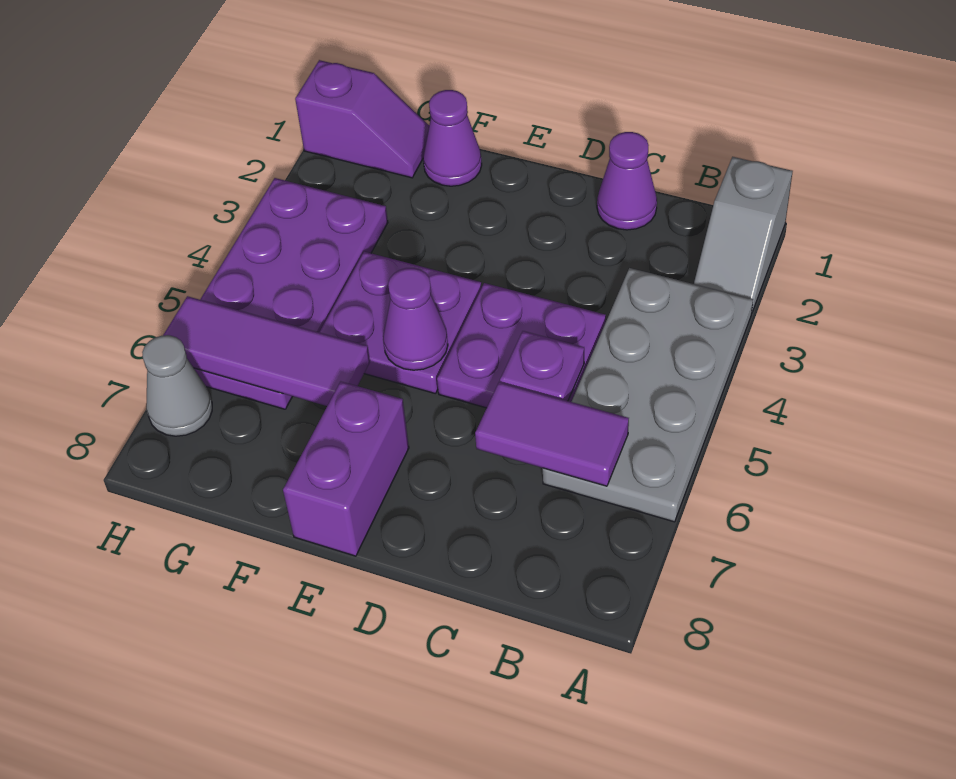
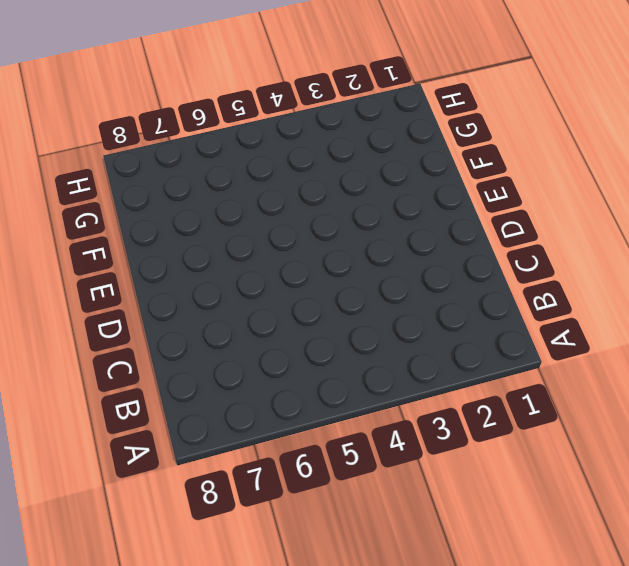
none -> grey 1x2 slope [694,157,793,312]
none -> grey 2x4 plate [543,268,753,522]
none -> purple 1x1 cone [597,132,657,230]

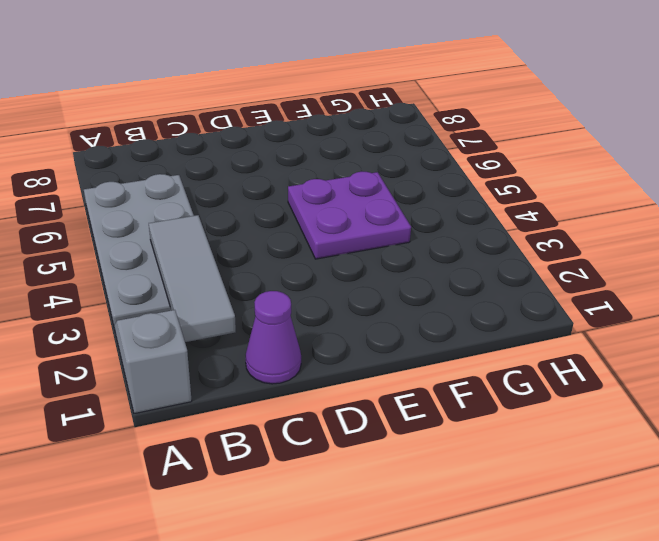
grey 1x3 tile [149,215,236,342] -> none
none -> purple 2x2 plate [437,283,606,408]
none -> purple 1x2 brick [283,382,409,556]
none -> purple 1x1 cone [423,90,482,186]

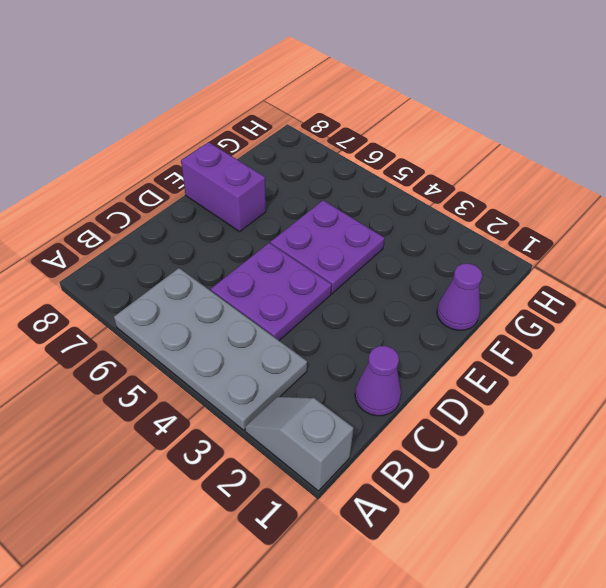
none -> purple 1x2 slope [295,60,429,178]
none -> purple 2x4 plate [194,178,388,409]
none -> grey 1x1 cone [142,335,212,436]

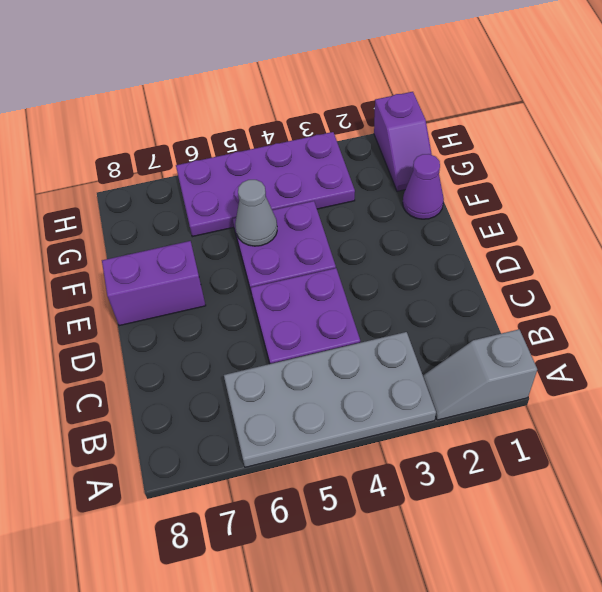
grey 1x1 cone [235,180,277,246] -> grey 1x1 cone moved to [142,335,212,436]
none -> purple 1x1 cone [597,132,657,230]
none -> purple 1x2 tile [475,382,629,486]
none -> purple 1x1 plate [500,331,584,401]

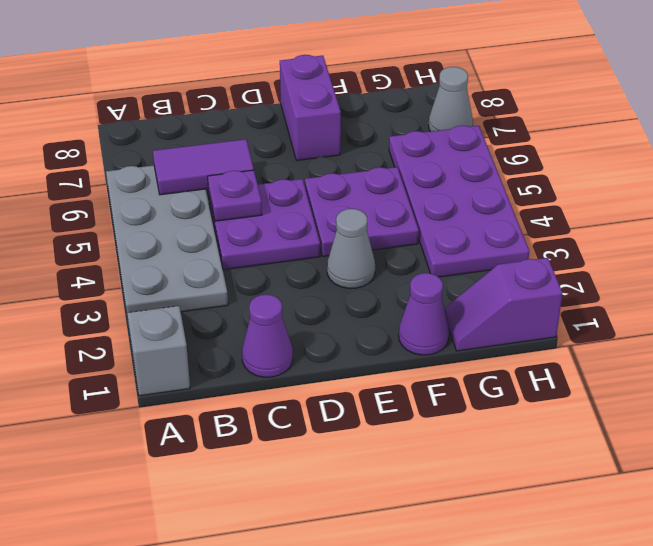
grey 1x1 cone [327,209,375,288] -> none
none -> purple 1x1 cone [383,268,448,370]
none -> purple 1x3 tile [163,296,370,406]

